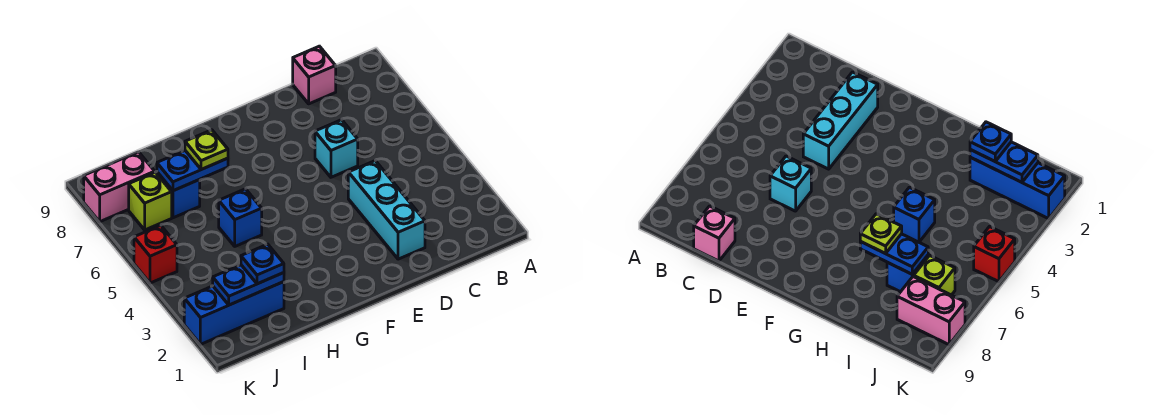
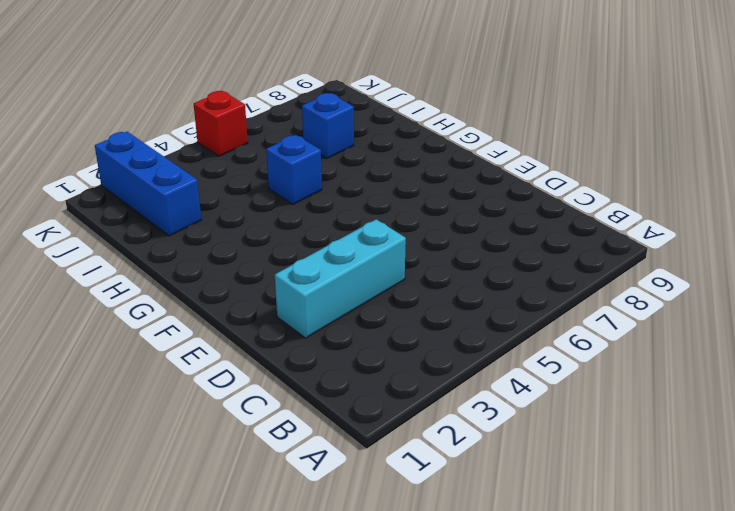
none -> pink 1x1 brick [293,46,336,104]
none -> cyan 1x1 brick [315,120,358,177]
none -> lime 1x1 brick [129,172,172,230]

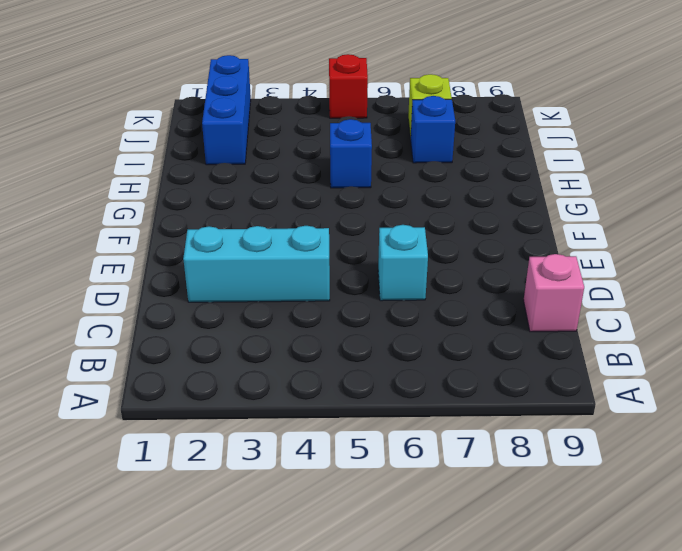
none -> pink 1x2 brick [84,152,155,222]
none -> blue 1x2 plate [157,151,228,191]
none -> blue 1x2 plate [213,265,284,305]

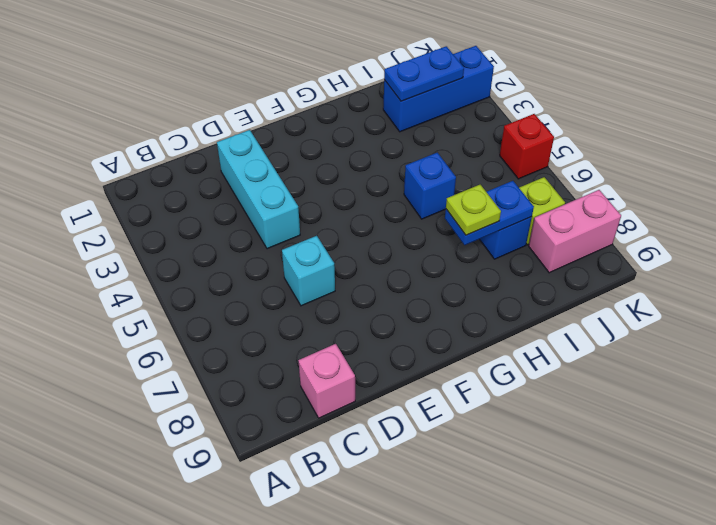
none -> blue 1x1 plate [241,244,284,284]

